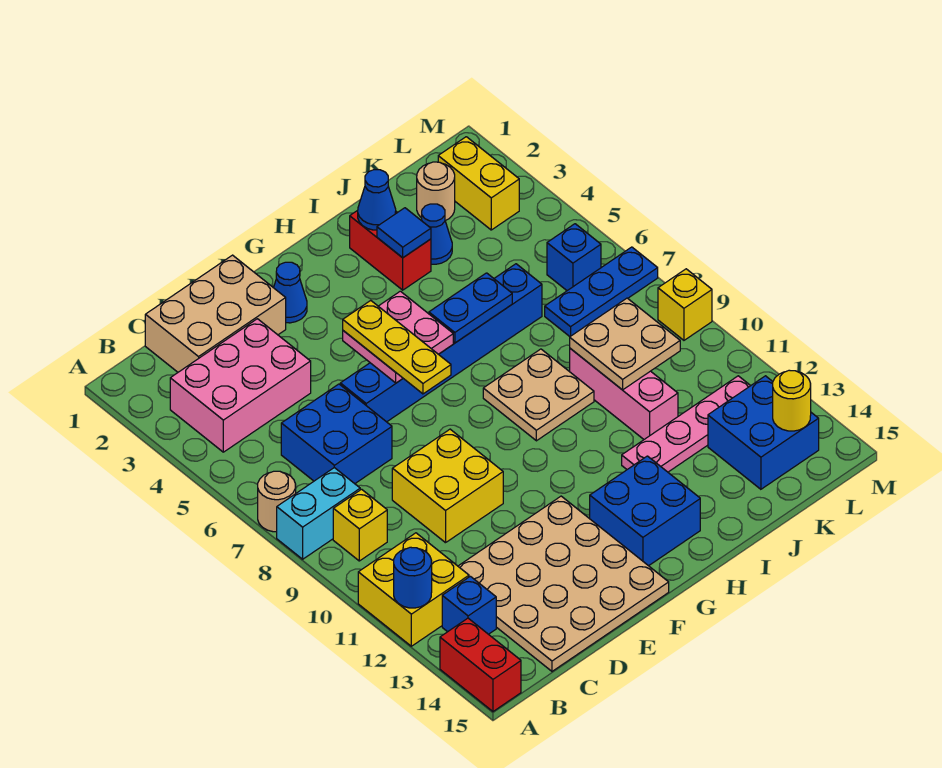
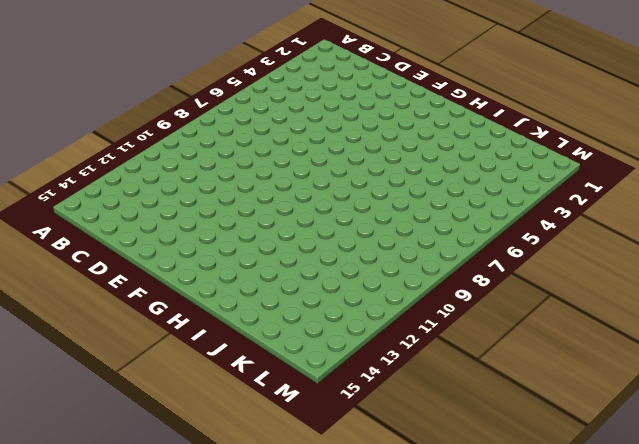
none -> tan 1x1 round brick [258,471,296,532]
none -> cyan 1x2 brick [277,468,360,559]
none -> yellow 2x2 brick [358,533,469,646]
none -> red 1x2 brick [440,618,521,711]

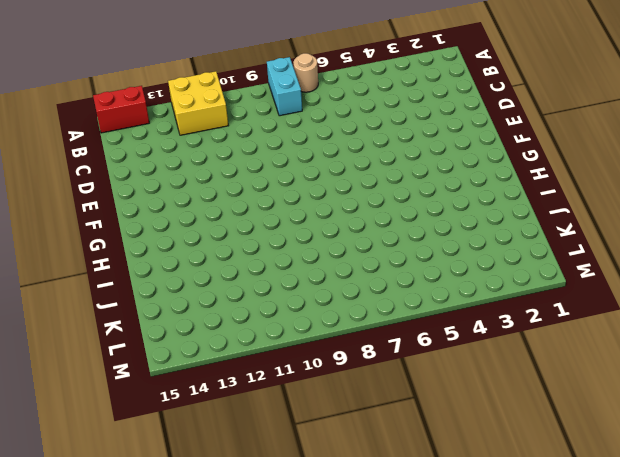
none -> pink 2x3 brick [170,319,311,452]
none -> yellow 1x1 brick [333,489,387,561]
none -> blue 1x1 brick [442,576,496,634]
none -> tan 2x3 brick [145,255,286,372]

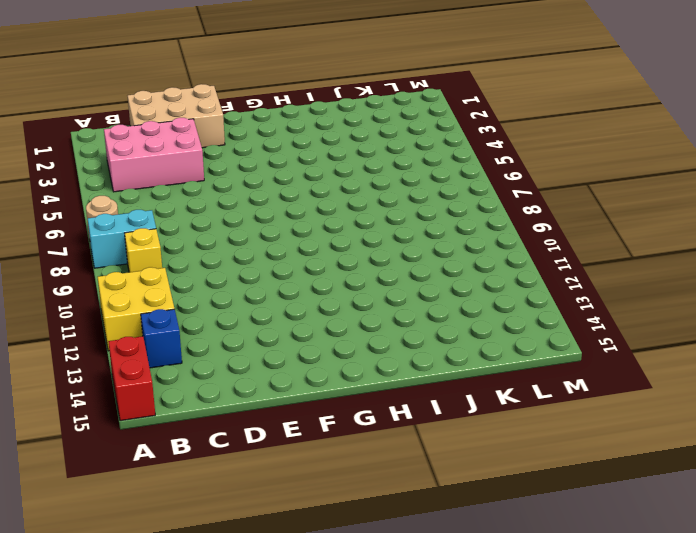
none -> blue 2x2 brick [281,384,392,484]
none -> tan 4x4 plate [458,496,669,671]
none -> yellow 2x2 brick [392,429,503,543]
none -> blue 1x6 brick [340,264,542,422]

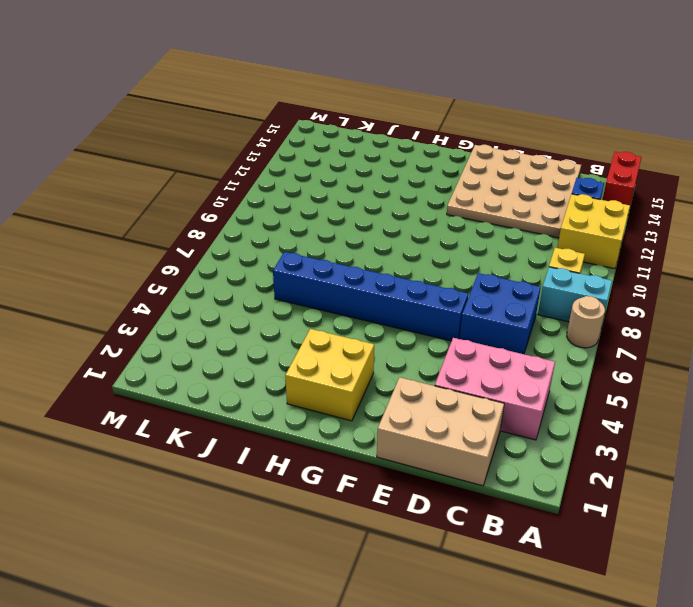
yellow 2x2 brick [285,329,374,421] -> yellow 2x2 brick moved to [392,429,503,543]
none -> blue 1x1 cone [274,262,307,323]
none -> blue 2x2 brick [590,456,700,566]
none -> tan 2x2 plate [483,349,594,441]
none -> red 1x2 brick [350,210,431,290]

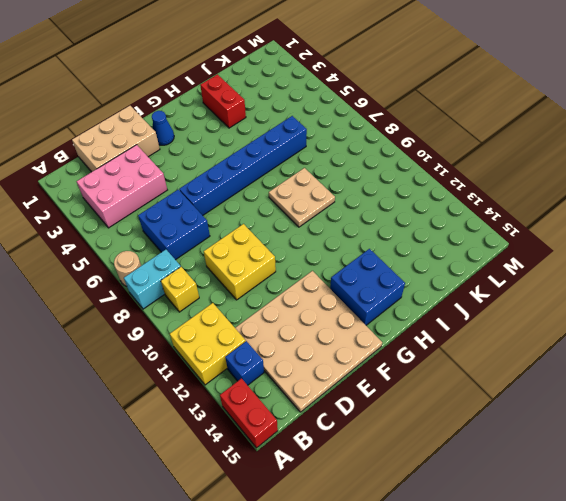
none -> pink 1x4 plate [622,376,750,472]
none -> blue 1x1 cone [422,204,452,264]
none -> pink 1x3 brick [570,348,678,439]
none -> tan 1x1 round brick [417,162,455,221]

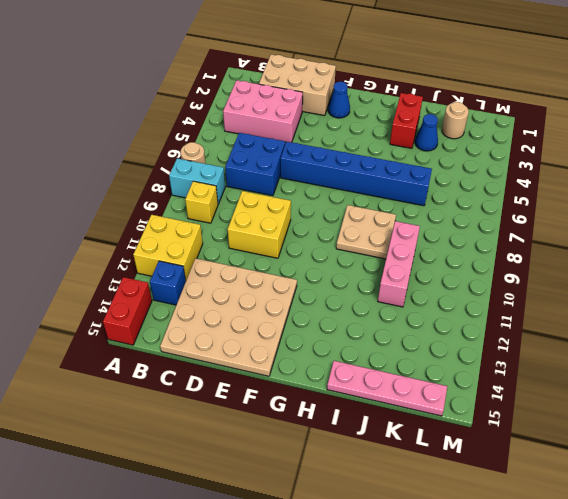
pink 1x4 plate [327,361,447,416] -> pink 1x4 plate moved to [622,376,750,472]
none -> blue 2x2 brick [590,456,700,566]
none -> blue 1x3 plate [545,247,658,336]
none -> blue 2x2 brick [708,376,819,489]
none -> yellow 1x2 brick [438,137,519,230]

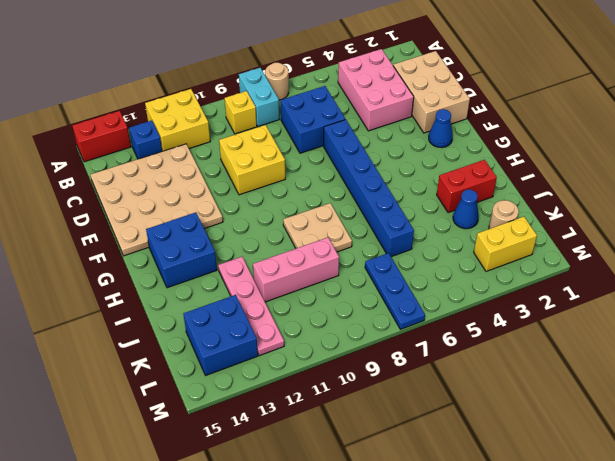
none -> blue 1x1 brick [547,224,601,291]
none -> yellow 1x1 brick [658,269,712,340]
none -> blue 1x1 round brick [394,547,432,608]
none -> pink 2x2 plate [343,291,453,383]

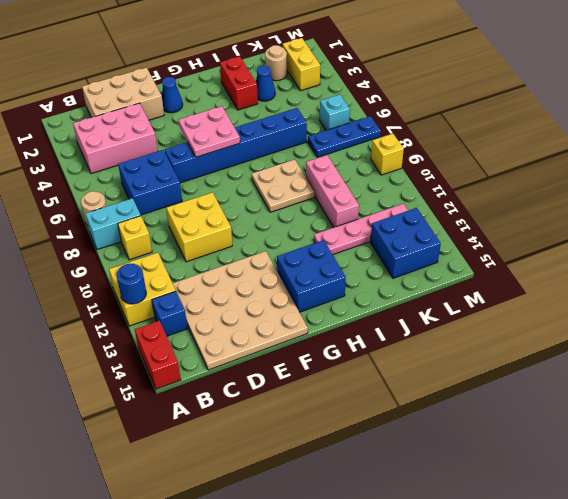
cyan 1x1 brick [320,95,350,130] -> blue 1x1 brick [547,224,601,291]
none -> blue 1x2 plate [429,273,512,343]
none -> blue 1x1 cone [358,170,396,230]
none -> blue 1x1 tile [377,208,431,258]
none -> tan 2x2 plate [570,298,680,390]

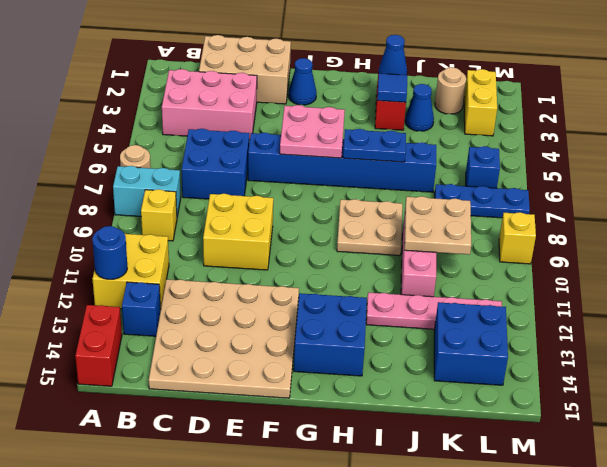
none -> yellow 1x1 round brick [773,370,811,431]
none -> yellow 1x3 plate [343,301,451,394]

